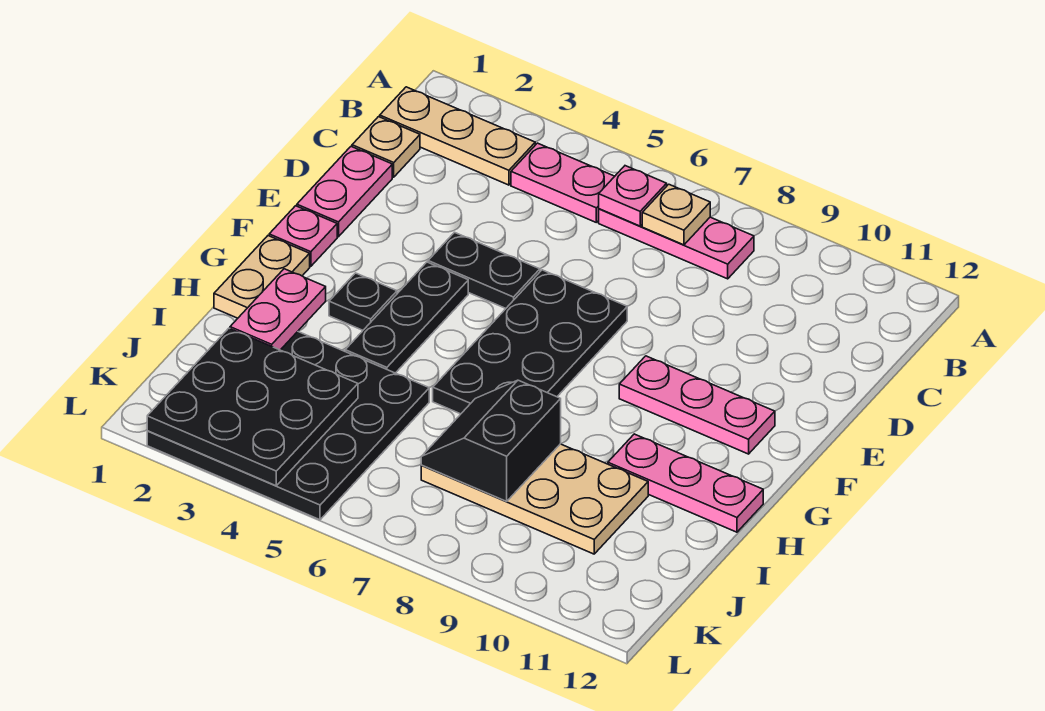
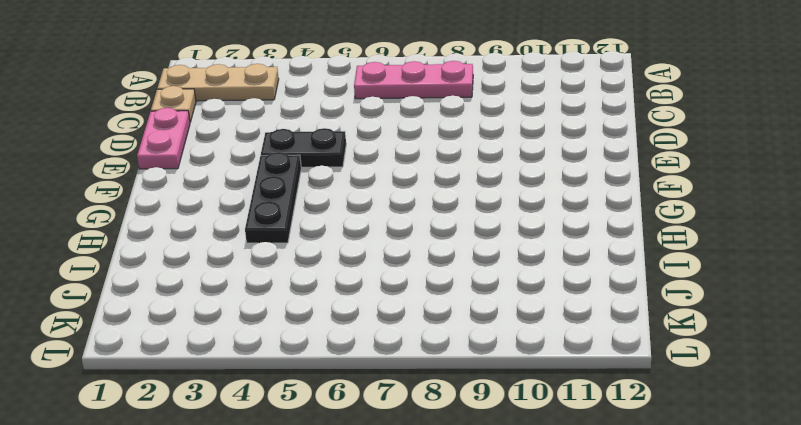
none -> pink 1x2 plate [511,143,615,222]
none -> black 2x4 plate [433,270,627,414]
none -> pink 1x1 plate [269,206,337,266]

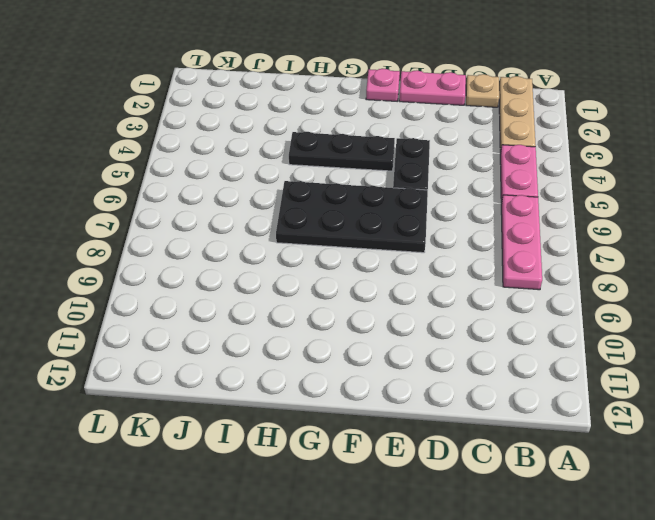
none -> pink 1x3 plate [619,356,775,454]
none -> tan 1x2 plate [214,236,310,318]
none -> black 1x1 plate [329,273,397,330]

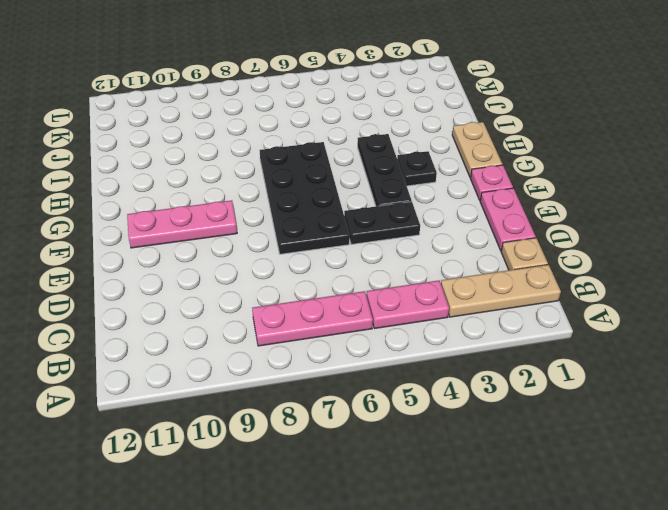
none -> pink 1x3 plate [608,434,763,532]
none -> black 4x4 plate [147,332,429,520]
none -> tan 2x4 plate [421,444,648,554]

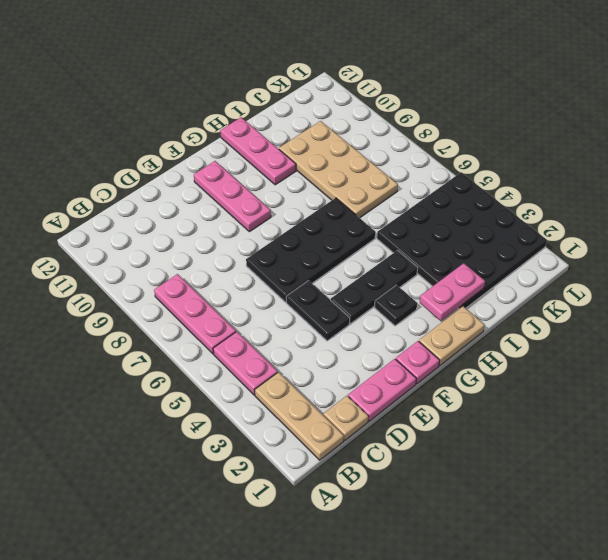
none -> pink 1x1 plate [599,166,667,226]
none -> tan 1x1 plate [642,184,710,245]
none -> black 2x2 slope [421,380,561,501]

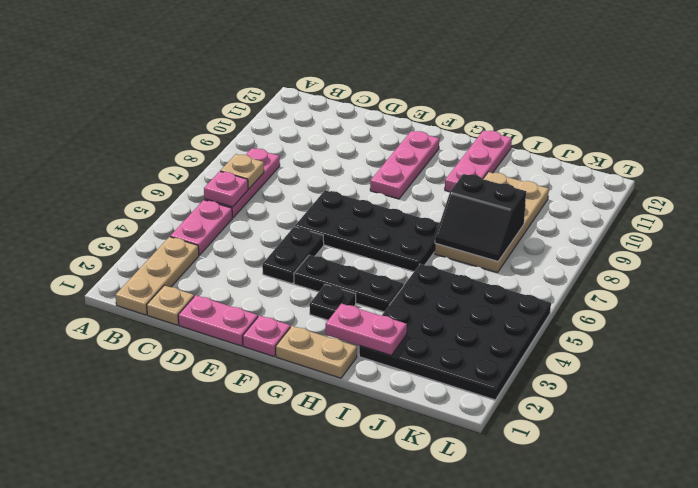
none -> black 3x3 plate [147,328,358,486]

